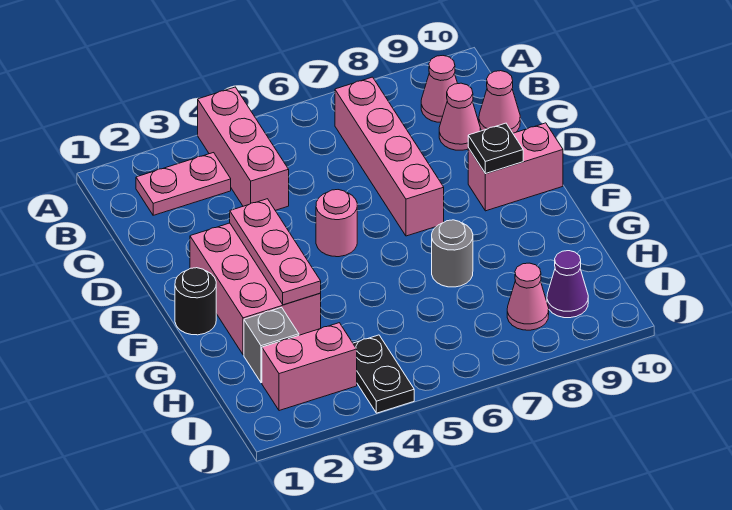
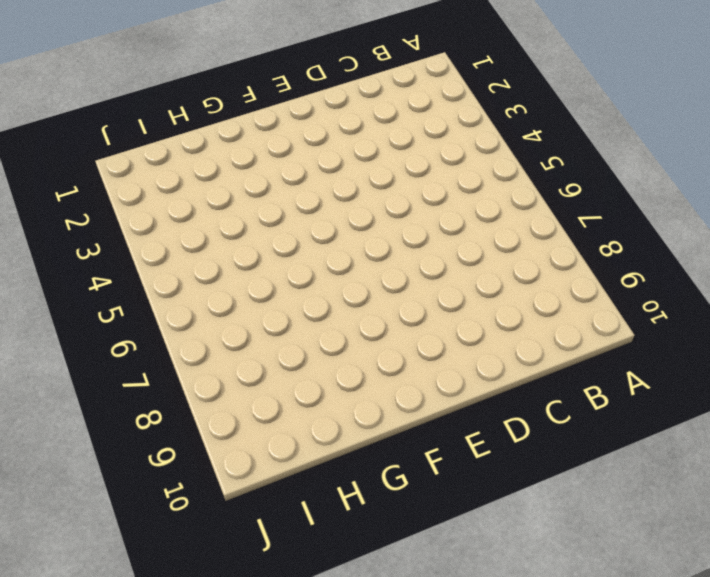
none -> pink 1x3 brick [198,87,289,210]
none -> pink 1x2 plate [136,153,231,215]
none -> pink 1x4 brick [335,77,444,236]

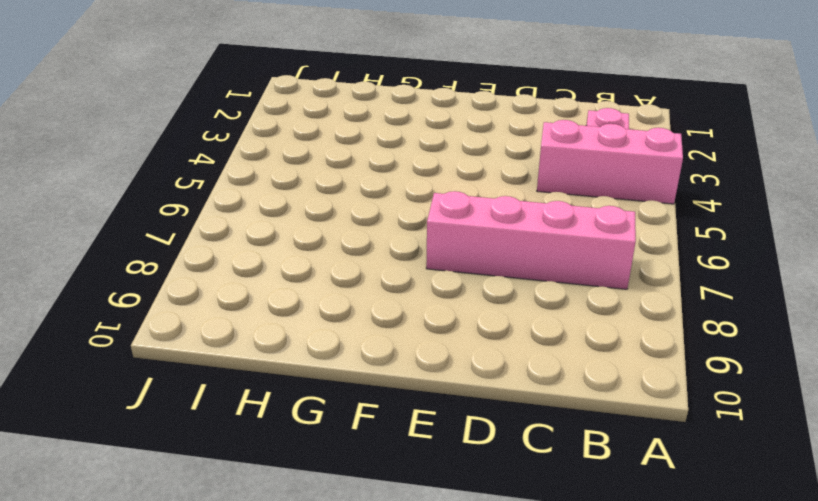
none -> pink 1x1 cone [421,56,458,122]
none -> pink 1x1 cone [439,83,481,150]
none -> pink 1x1 cone [479,71,520,133]

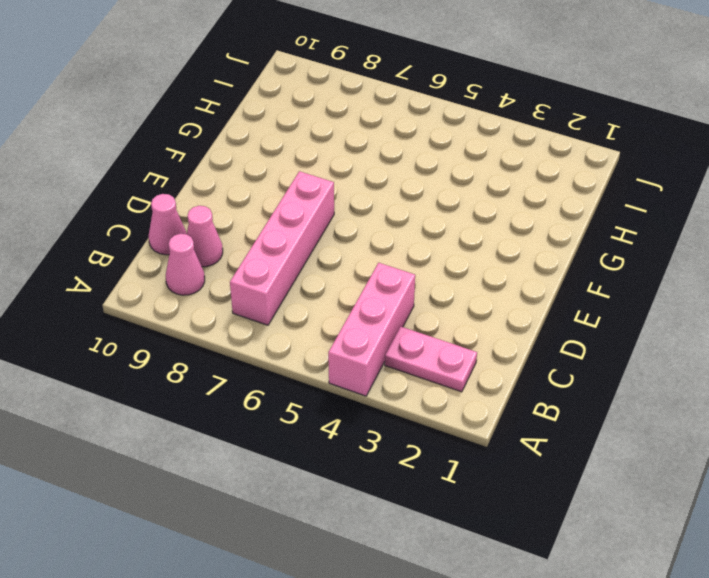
none -> pink 2x3 brick [190,223,321,355]
none -> pink 1x1 round brick [316,190,357,257]
none -> pink 1x2 brick [468,123,563,211]

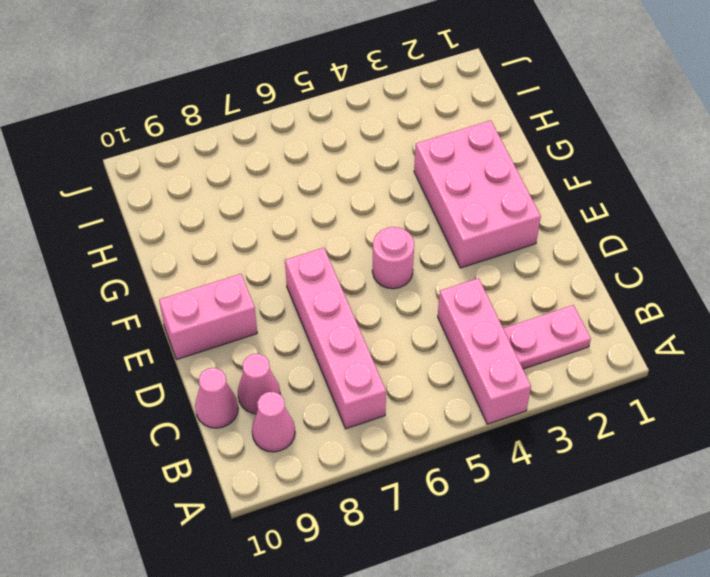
none -> black 1x1 round brick [175,268,216,335]
none -> grey 1x1 round brick [432,220,473,287]
none -> grey 1x1 brick [244,307,299,383]

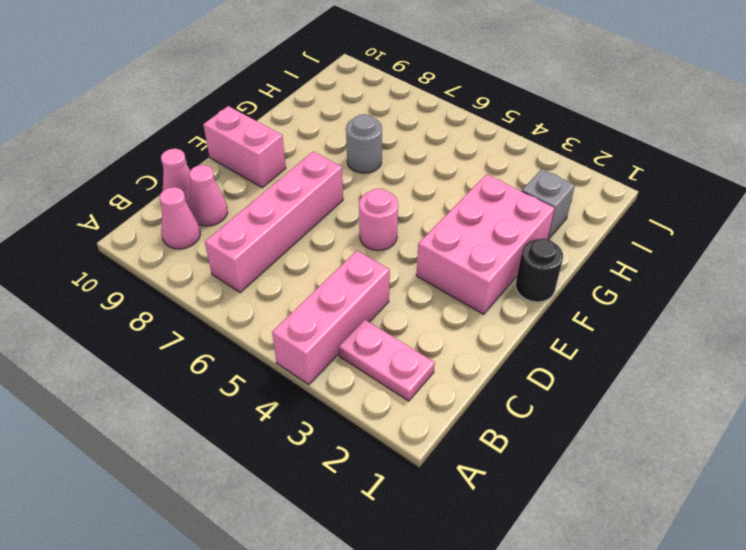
none -> pink 1x2 brick [262,323,357,411]
none -> black 1x2 plate [353,335,414,413]
none -> pink 1x1 cone [507,263,549,330]

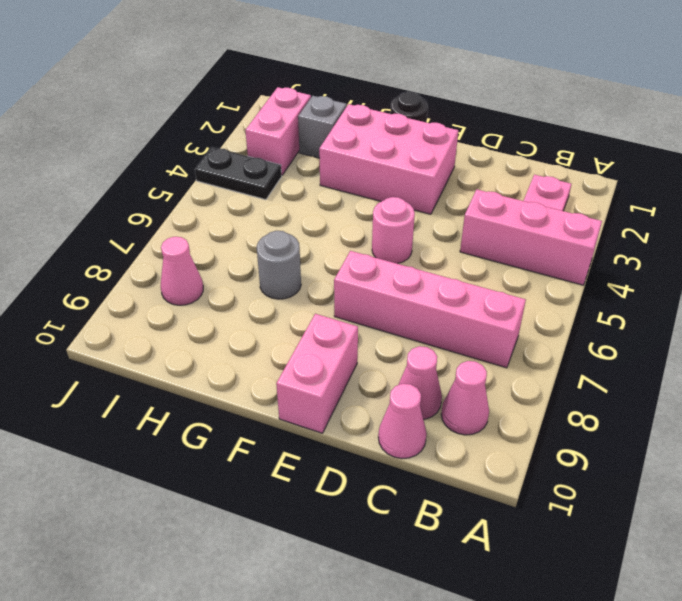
none -> purple 1x1 cone [547,251,588,318]
none -> pink 1x3 plate [230,199,321,305]
none -> black 1x1 plate [468,123,523,174]

